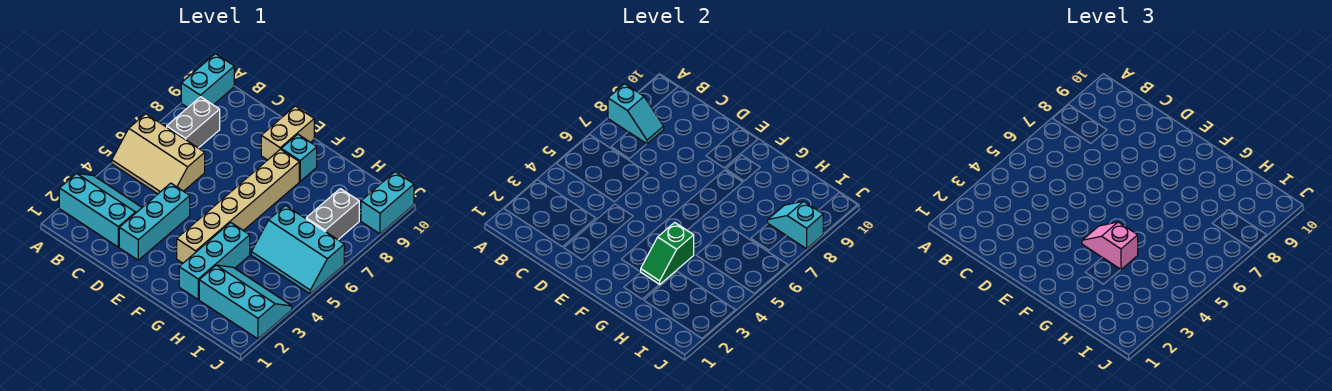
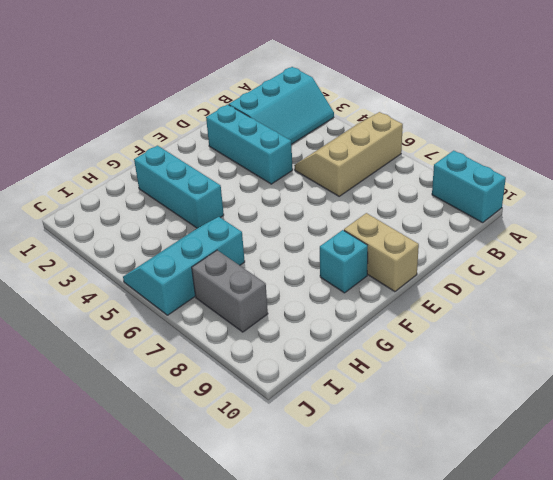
none -> grey 1x2 brick [167,97,220,148]
none -> tan 1x6 brick [177,149,299,263]
none -> cyan 2x3 slope [199,265,292,339]

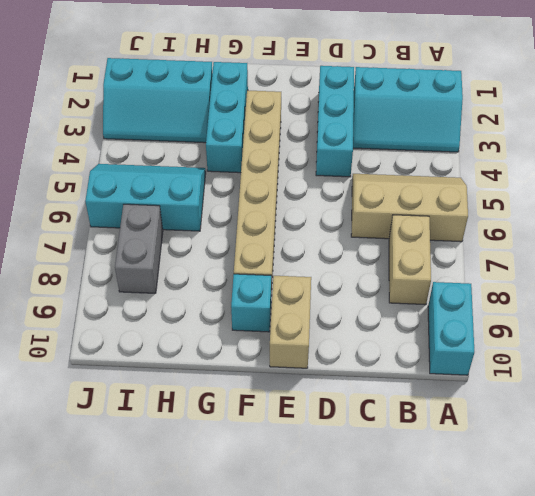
tan 1x2 brick [389,215,431,305] -> grey 1x2 brick [167,97,220,148]
none -> cyan 1x2 brick [361,172,414,234]
none -> cyan 1x2 slope [608,84,664,144]
none -> green 1x2 slope [640,222,694,285]

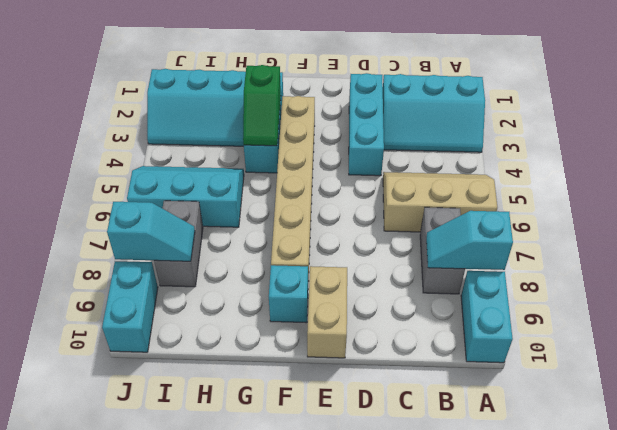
green 1x2 slope [243,65,281,146] -> green 1x2 slope turned to [640,222,694,285]
none -> pink 1x2 slope [1082,222,1138,269]

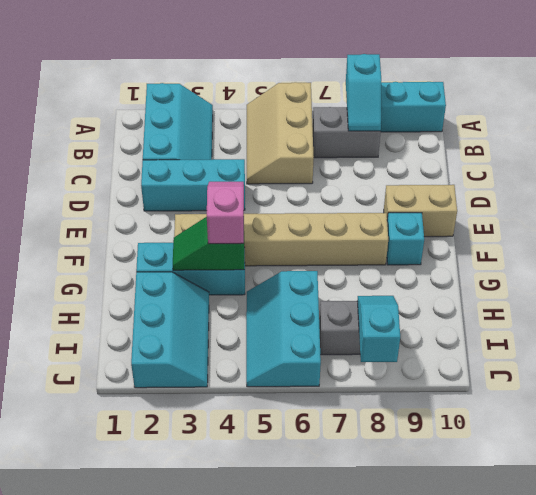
none -> cyan 1x2 brick [361,172,414,234]

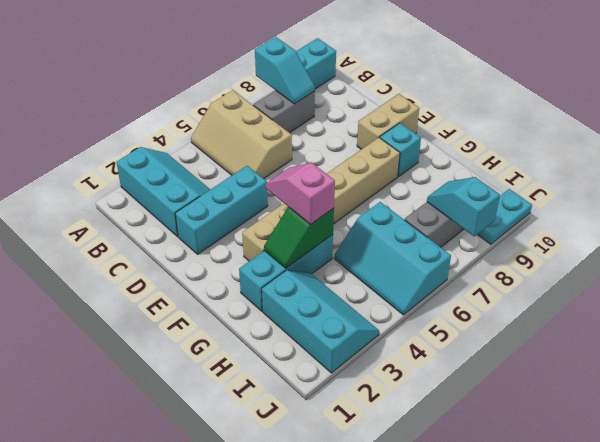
cyan 1x2 plate [477,189,532,244] -> cyan 1x2 brick [361,172,414,234]

